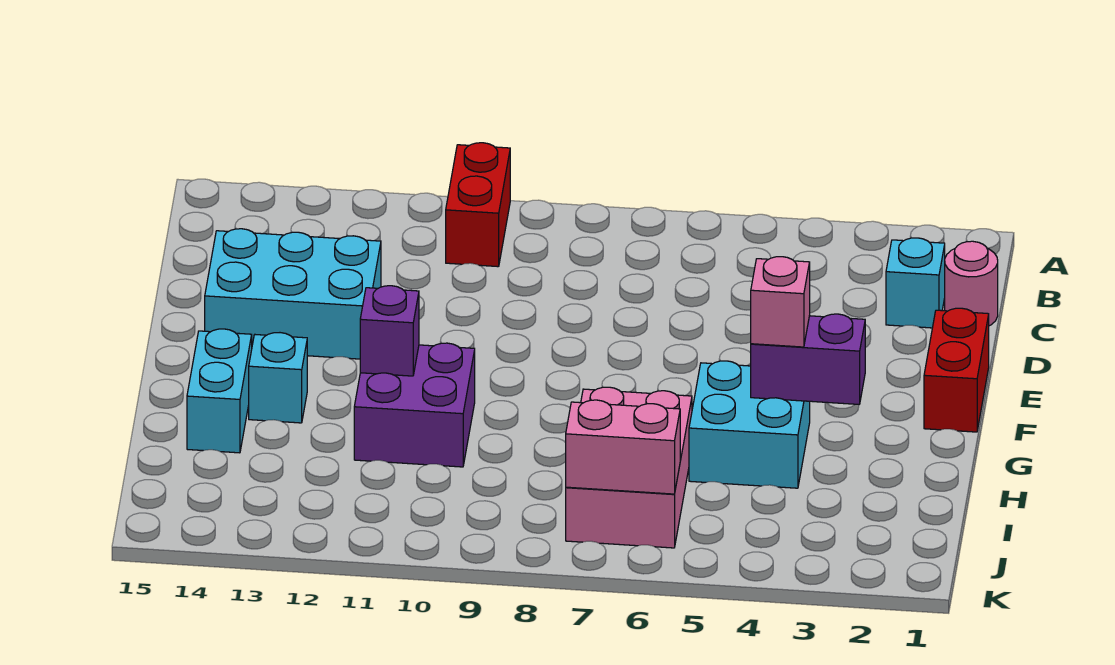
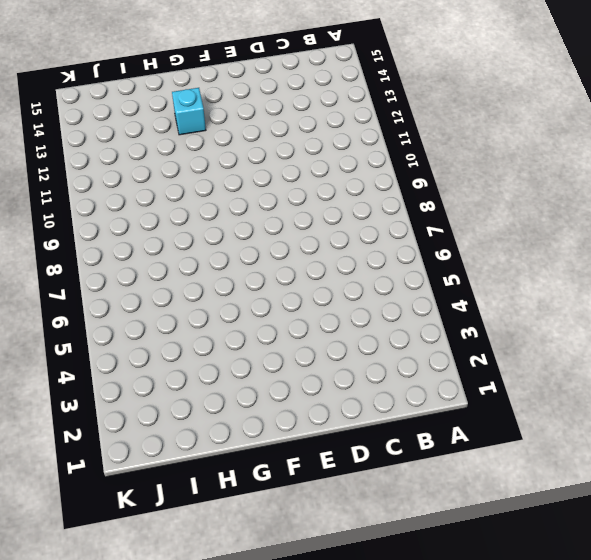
none -> red 1x2 brick [446,143,510,267]
none -> pink 1x1 round brick [945,241,998,326]
none -> cyan 1x1 brick [886,238,945,328]

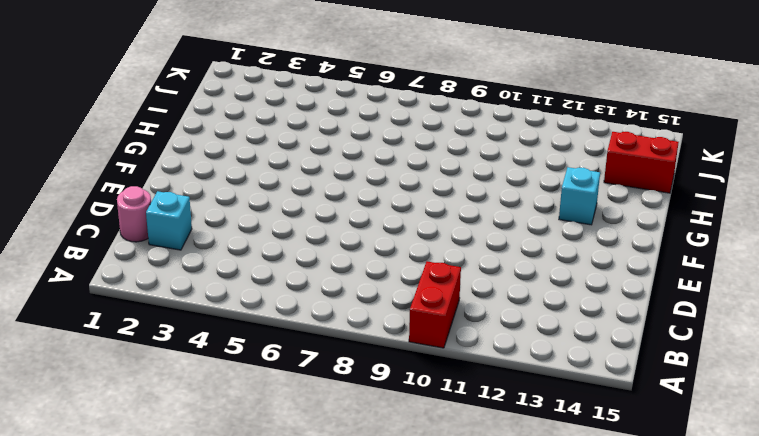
red 1x2 brick [604,132,679,193] -> red 1x2 brick turned to [924,308,989,432]
none -> cyan 2x3 brick [205,229,381,359]
none -> cyan 2x2 brick [689,361,810,488]
none -> purple 2x2 brick [354,343,475,467]

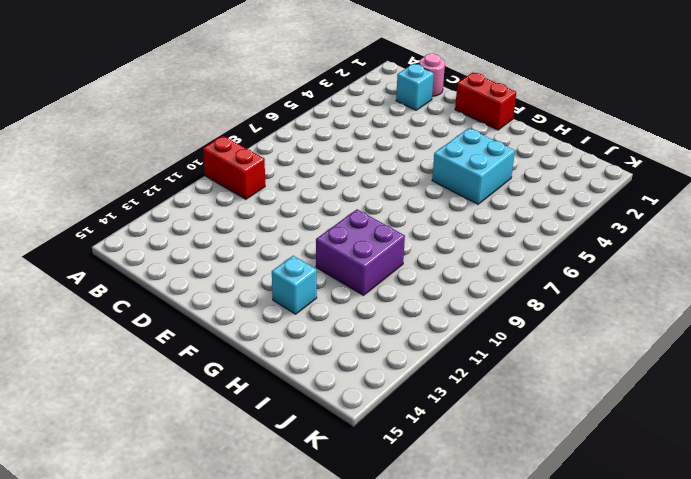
none -> cyan 2x3 brick [205,229,381,359]
none -> cyan 1x2 brick [187,329,252,453]
none -> pink 2x3 brick [566,387,692,548]

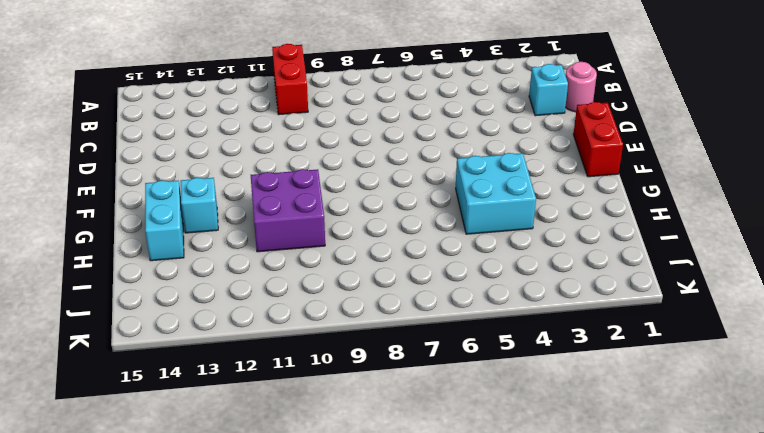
none -> cyan 2x3 brick [205,229,381,359]
none -> pink 2x3 brick [566,387,692,548]
none -> purple 1x2 brick [751,314,865,404]

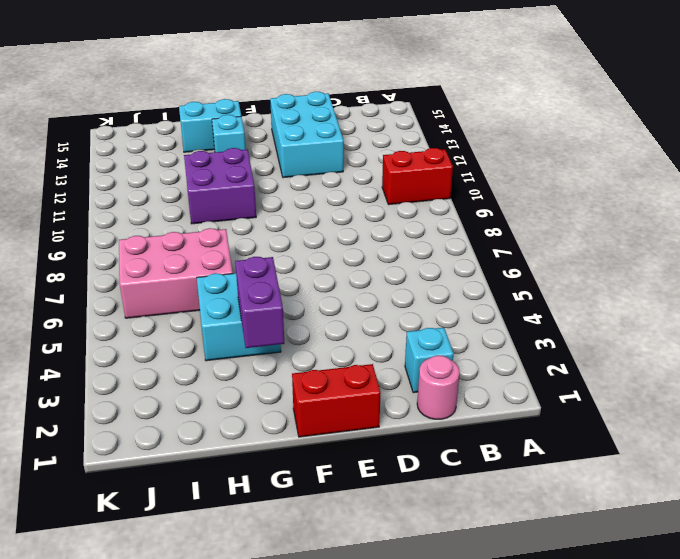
none -> purple 1x1 brick [360,286,419,376]
none -> pink 1x2 brick [566,400,680,494]
none -> pink 1x1 brick [751,257,810,347]

